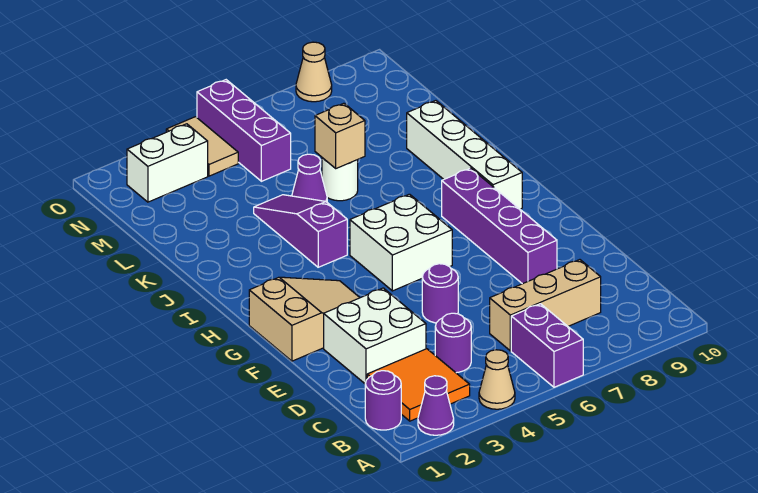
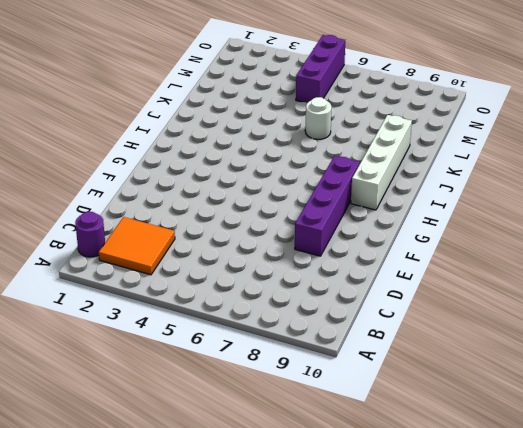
none -> purple 1x1 cone [418,376,454,435]
none -> tan 1x1 cone [479,350,515,409]
none -> purple 1x2 brick [511,304,583,387]

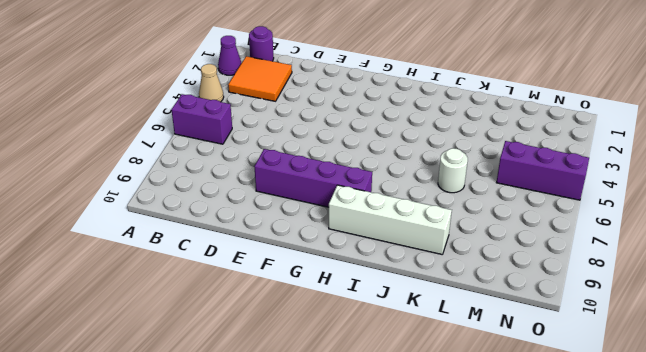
none -> purple 1x1 round brick [435,313,471,373]
none -> tan 1x3 brick [490,260,601,351]
none -> white 2x2 brick [324,288,426,383]

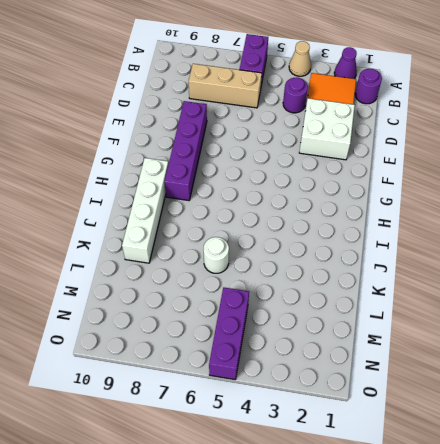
none -> purple 1x1 round brick [422,264,458,323]
none -> tan 2x3 slope [249,277,360,361]
none -> white 2x2 brick [350,194,452,291]

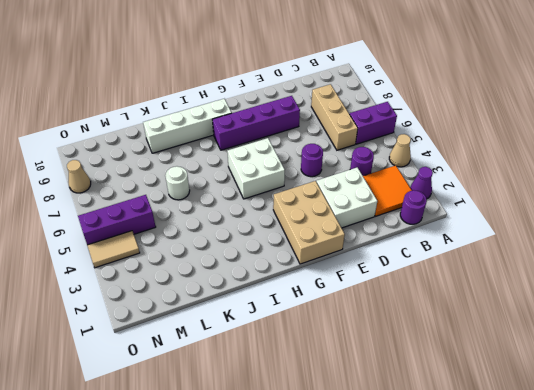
tan 2x3 brick [273,181,345,264] -> tan 2x3 slope [249,277,360,361]
none -> purple 1x3 slope [254,195,347,267]
none -> purple 1x1 cone [292,154,327,202]
none -> white 1x2 brick [127,124,208,202]

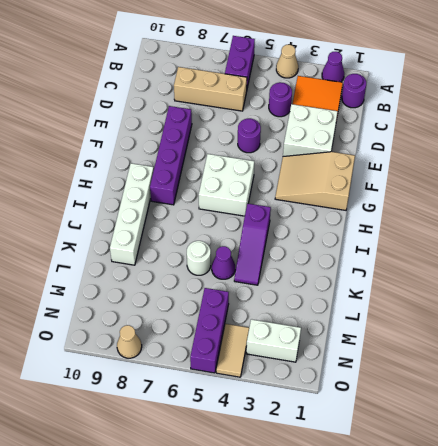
none -> tan 1x1 brick [315,103,365,168]

